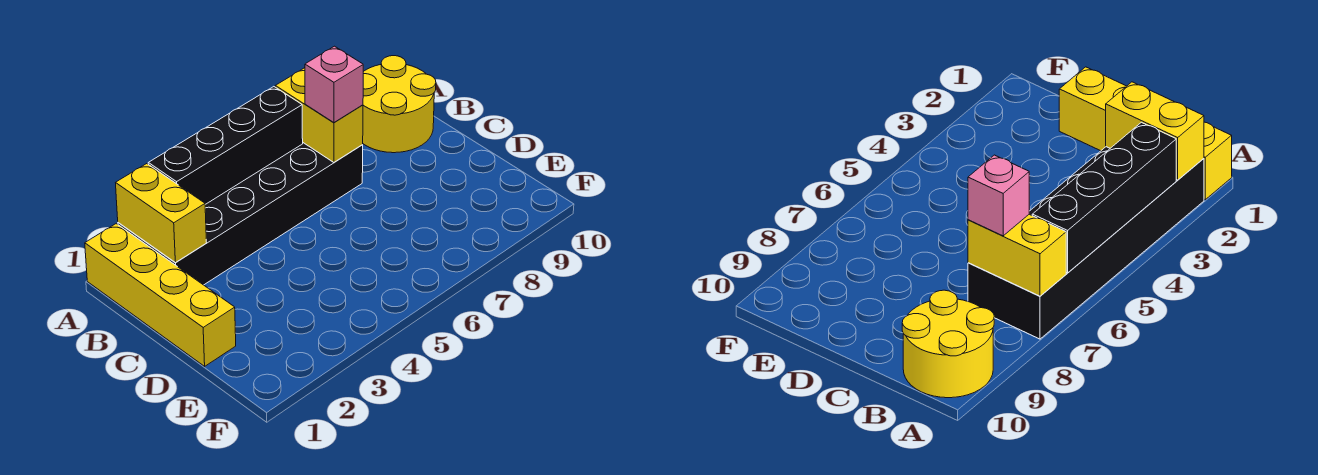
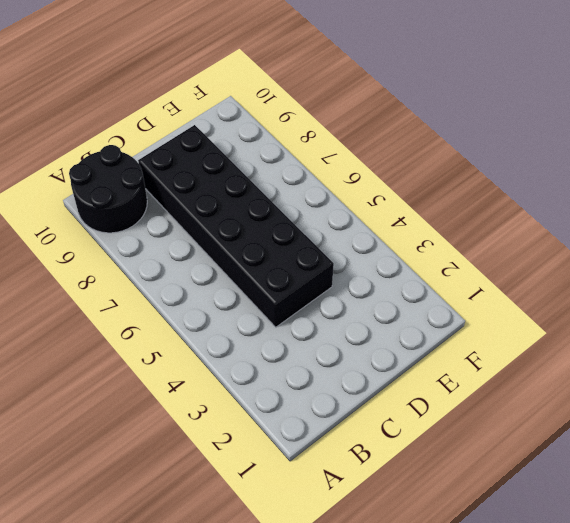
black 2x2 round brick [69,145,147,233] -> yellow 2x2 round brick [363,56,436,153]
black 2x6 brick [138,125,334,327] -> black 2x6 brick moved to [118,143,363,285]
none -> yellow 1x4 brick [85,224,236,366]
none -> yellow 1x2 brick [116,164,206,263]

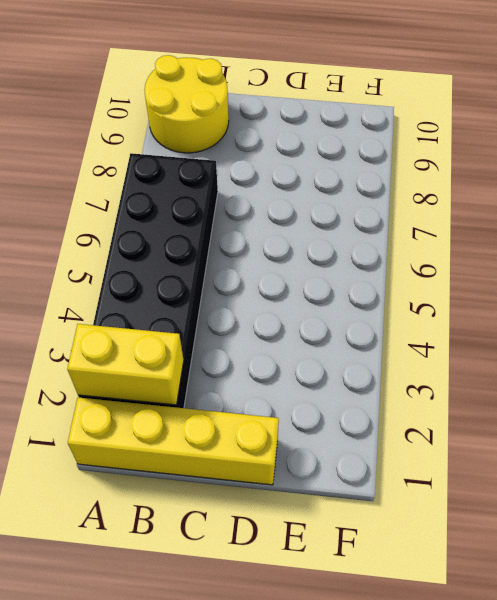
none -> black 1x4 brick [148,87,303,204]
none -> yellow 1x2 brick [275,68,363,162]

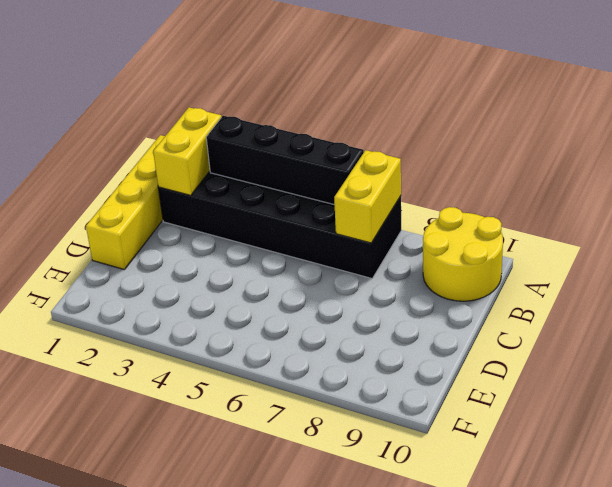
none -> pink 1x1 brick [305,46,363,123]

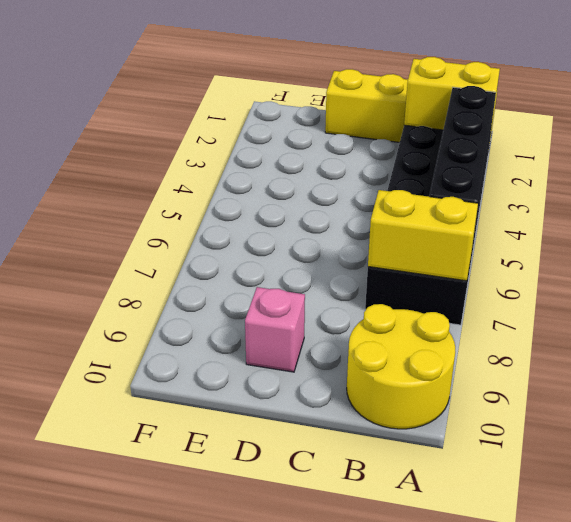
pink 1x1 brick [245,287,305,372] -> pink 1x1 brick moved to [305,46,363,123]

